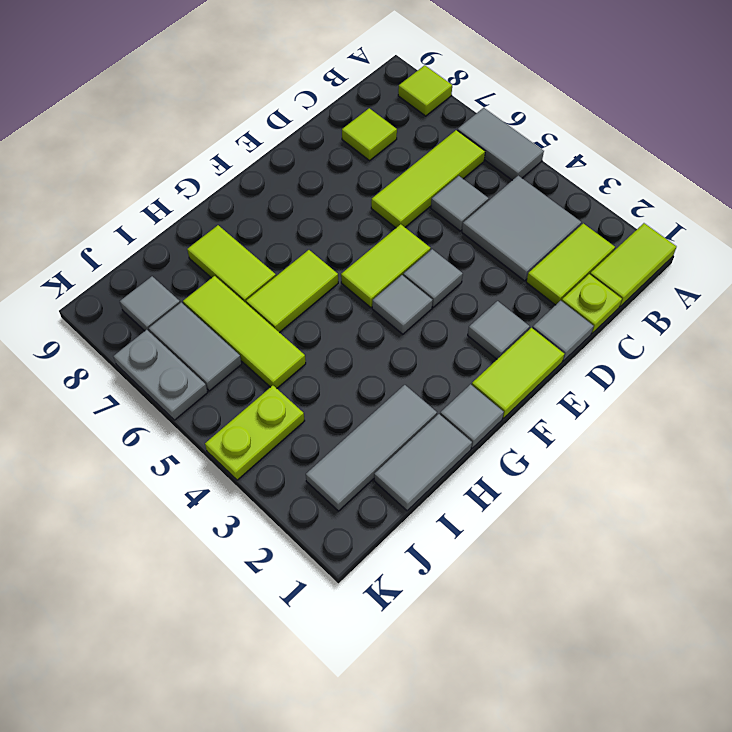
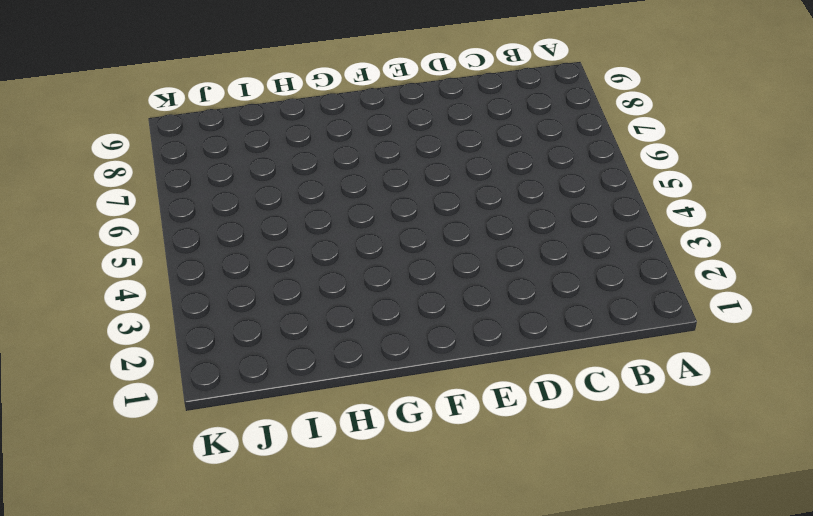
none -> lime 1x2 tile [590,223,677,306]
none -> grey 1x2 tile [457,108,544,180]
none -> lime 1x1 tile [398,65,452,116]

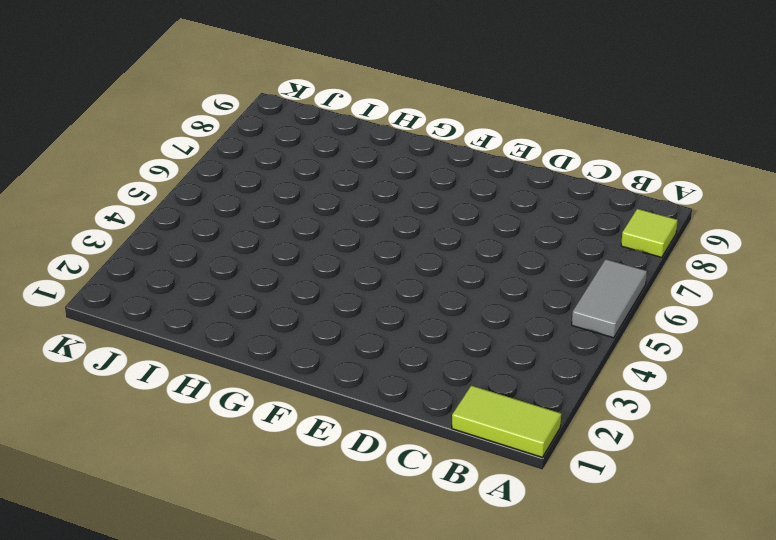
none -> lime 1x2 tile [526,223,615,305]
none -> grey 2x2 tile [462,176,581,281]
none -> lime 1x3 tile [371,130,485,228]

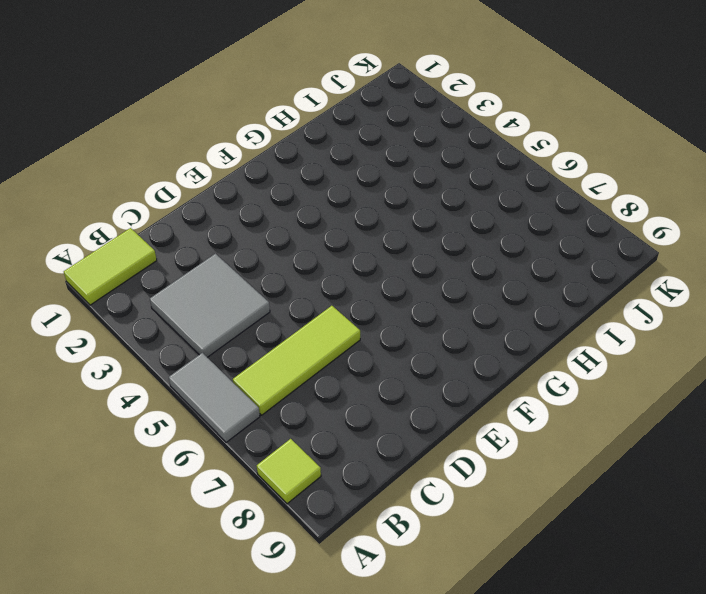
none -> lime 1x2 tile [526,223,615,305]
none -> lime 1x1 plate [562,274,622,333]
none -> grey 1x1 tile [431,176,489,231]

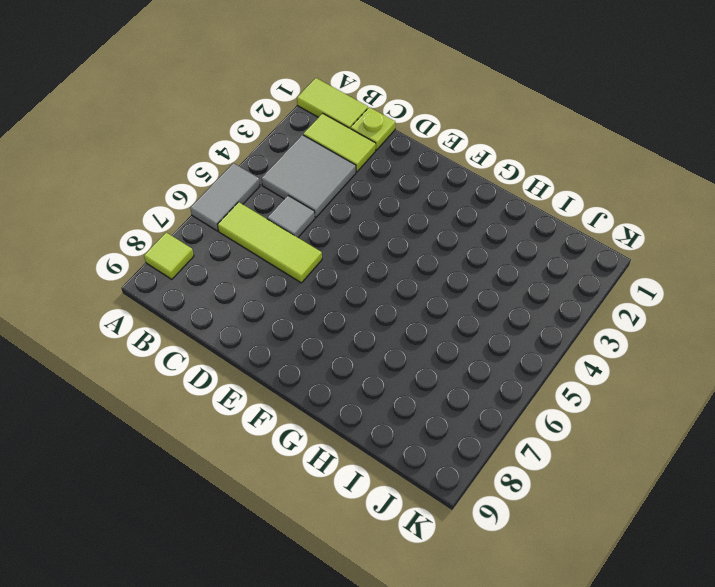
none -> lime 1x1 tile [342,108,397,161]
none -> grey 1x1 tile [533,301,594,361]
none -> lime 1x2 tile [472,328,564,418]

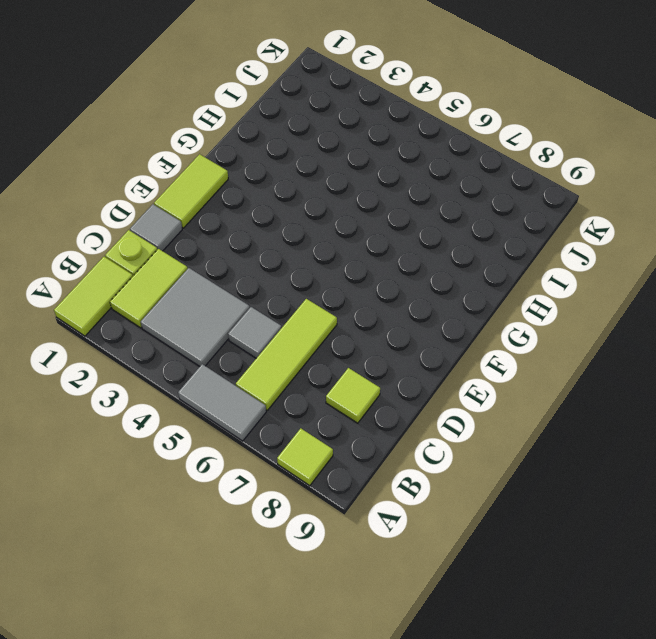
none -> grey 1x1 tile [468,301,530,359]
none -> grey 1x1 tile [403,249,463,307]
none -> lime 1x2 tile [341,224,431,308]

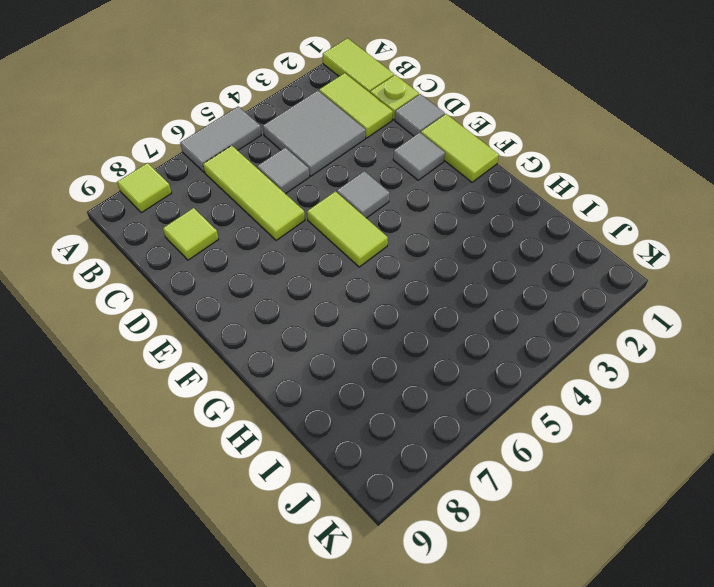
none -> grey 1x1 tile [372,275,433,334]
none -> grey 1x1 tile [440,384,504,448]
none -> lime 1x2 tile [246,250,338,333]

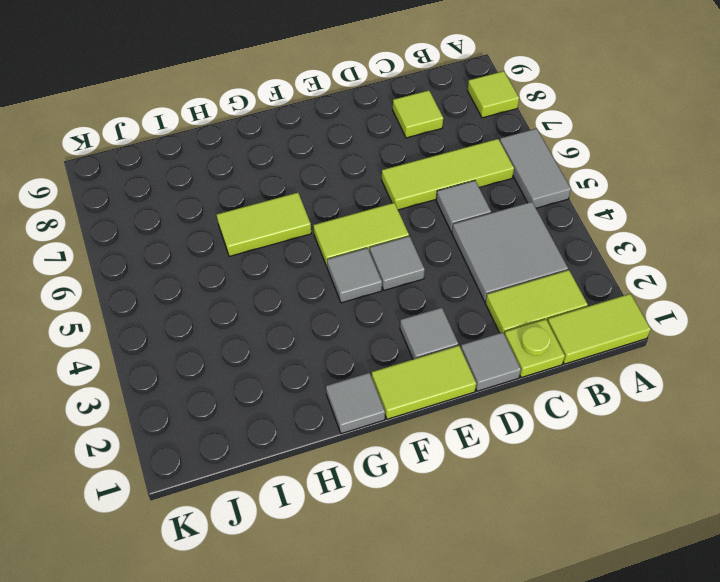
none -> grey 1x2 tile [374,414,472,511]
none -> grey 1x3 tile [306,385,437,511]
none -> lime 1x2 tile [187,225,276,303]

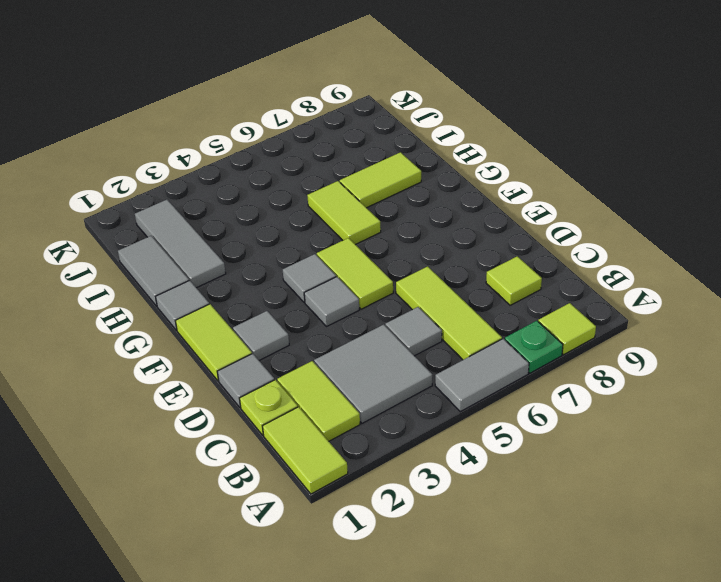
green 1x1 plate [505,321,563,373] -> none
none -> lime 1x3 tile [183,276,306,388]
none -> lime 1x2 plate [205,386,305,480]
none -> grey 1x2 tile [149,302,242,391]

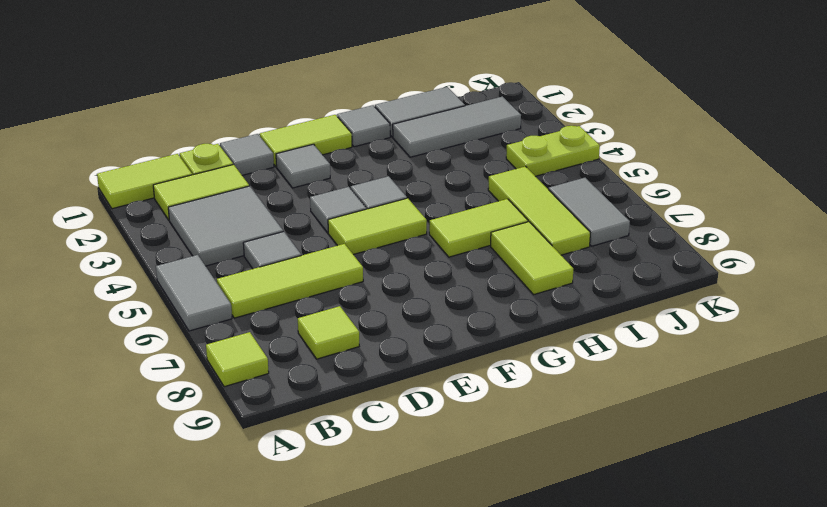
none -> grey 1x1 tile [120,276,180,332]
none -> grey 1x2 plate [114,330,208,420]

